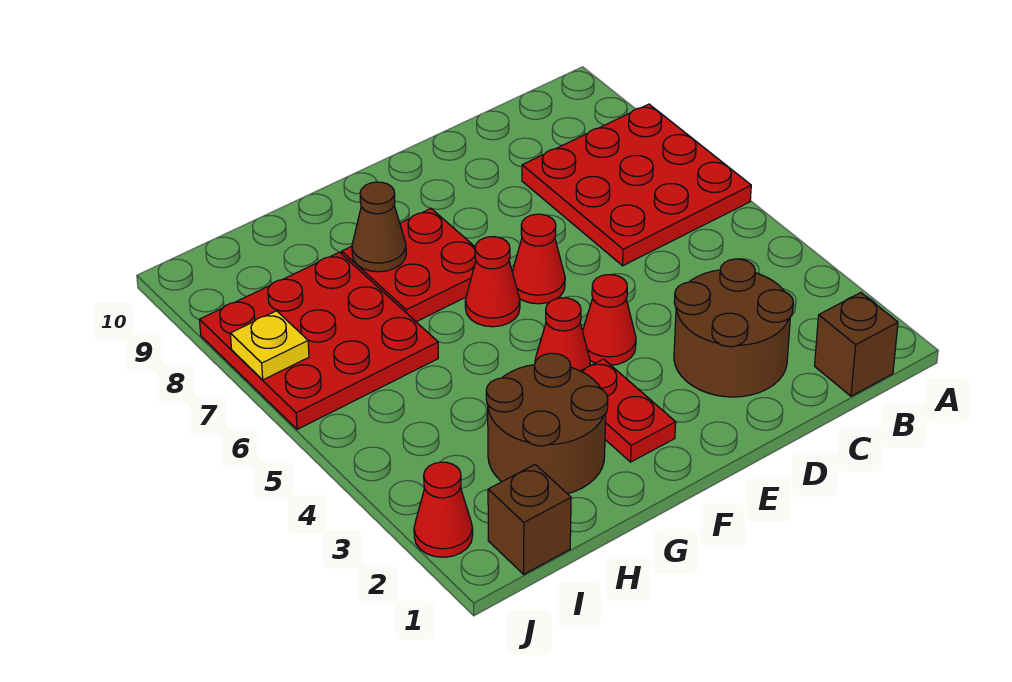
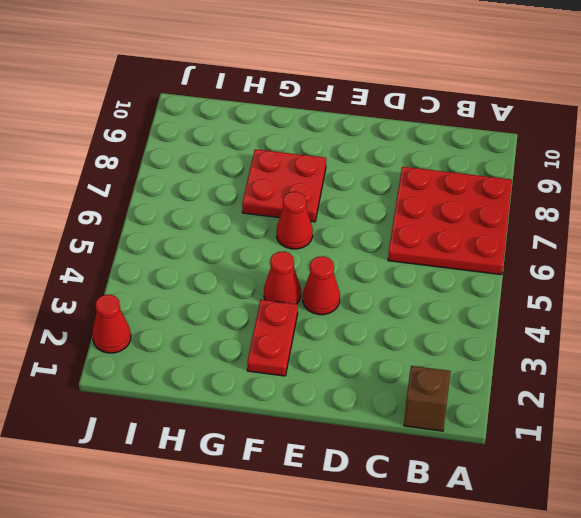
none -> brown 2x2 round brick [674,259,793,397]
none -> red 1x1 cone [512,214,565,304]
none -> brown 2x2 round brick [486,353,608,494]

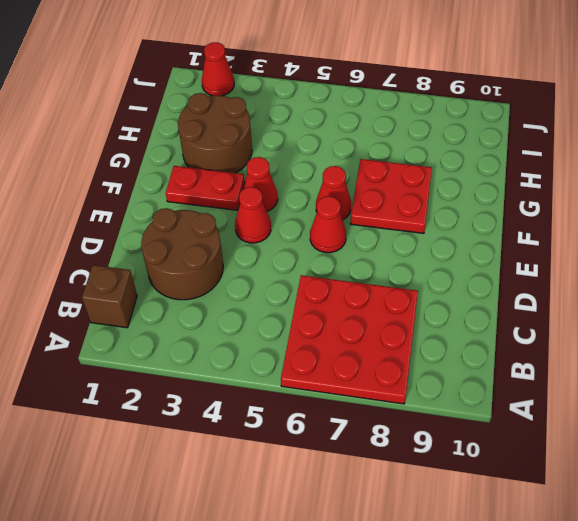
none -> red 3x3 plate [199,252,438,429]
none -> brown 1x1 brick [488,465,571,574]
none -> brown 1x1 cone [352,182,406,272]

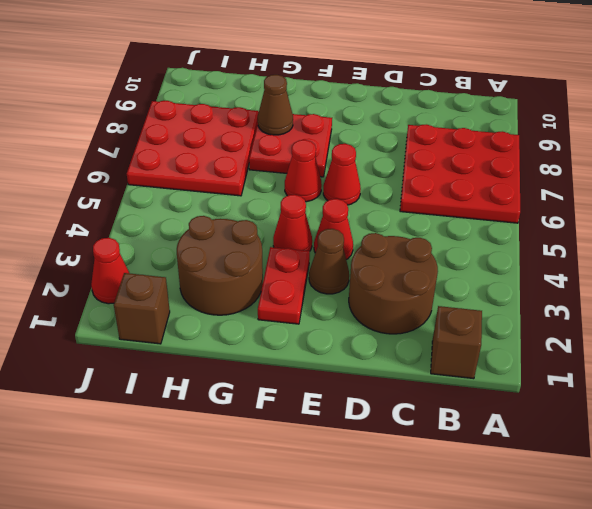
brown 1x1 cone [309,229,349,294] -> none
none -> yellow 1x1 plate [230,311,309,380]

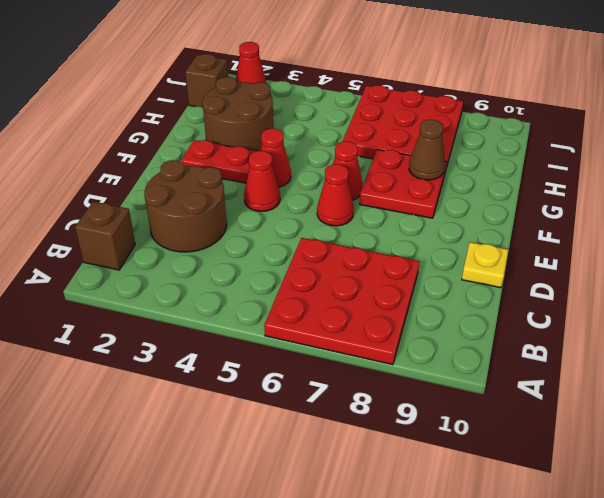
yellow 1x1 plate [462,242,508,288] -> yellow 1x1 plate moved to [230,311,309,380]

